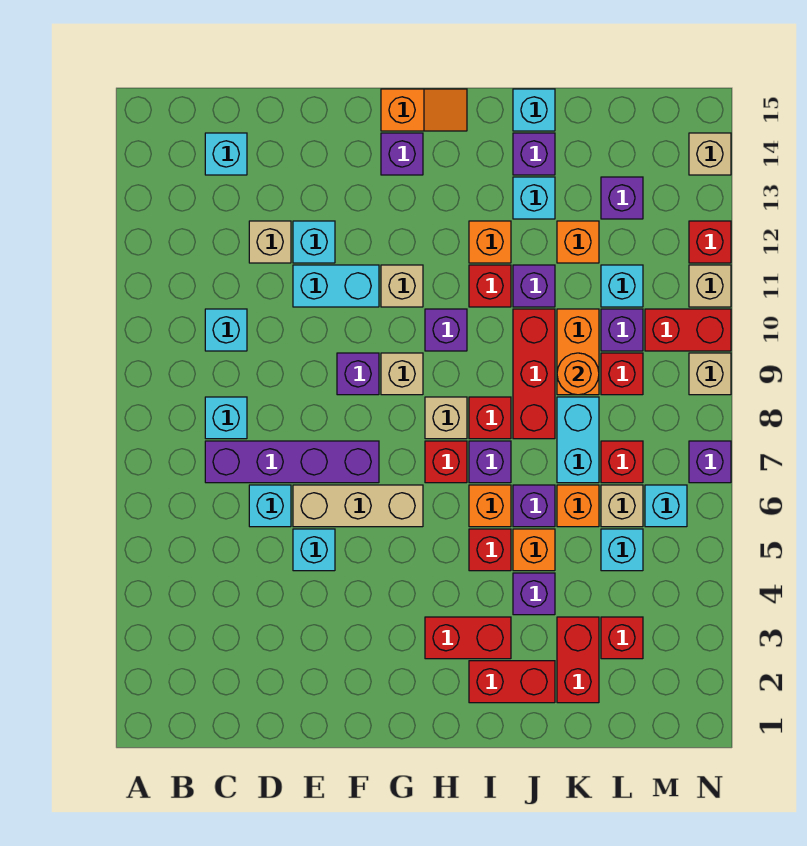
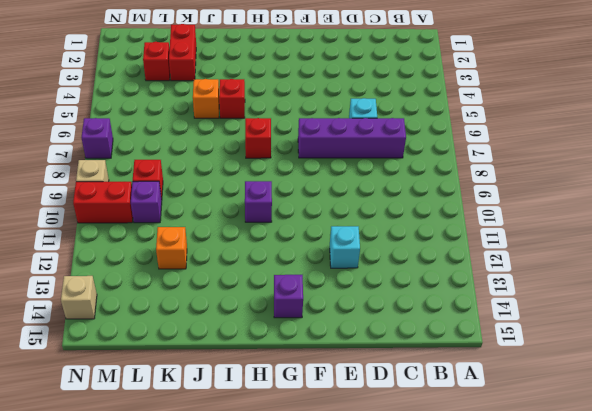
none -> cyan 1x1 brick [205,397,247,439]
none -> cyan 1x1 brick [205,309,247,351]
none -> cyan 1x1 brick [205,133,247,175]
none -> tan 1x1 brick [249,221,291,263]

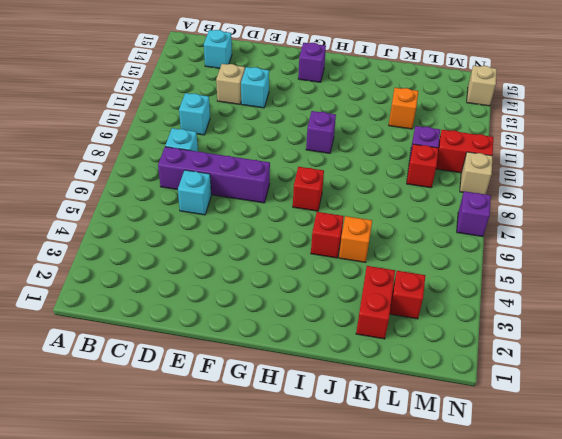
none -> cyan 1x1 brick [293,529,335,571]
none -> tan 1x3 brick [293,485,423,527]
none -> cyan 1x2 brick [293,265,379,307]
none -> purple 1x1 brick [337,353,379,395]

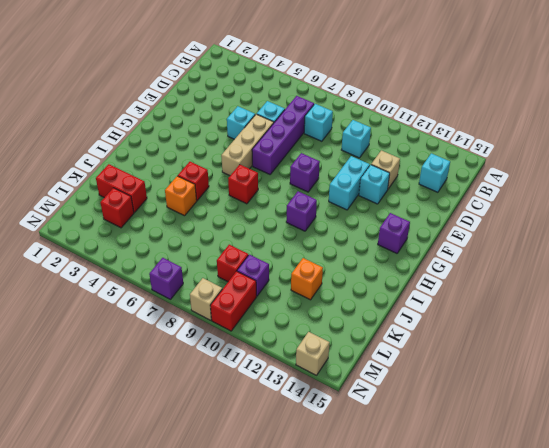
none -> tan 1x1 brick [381,353,423,395]
none -> tan 1x1 brick [381,265,423,307]
none -> orange 1x2 slope [381,89,467,131]
none -> red 1x2 brick [425,617,511,659]

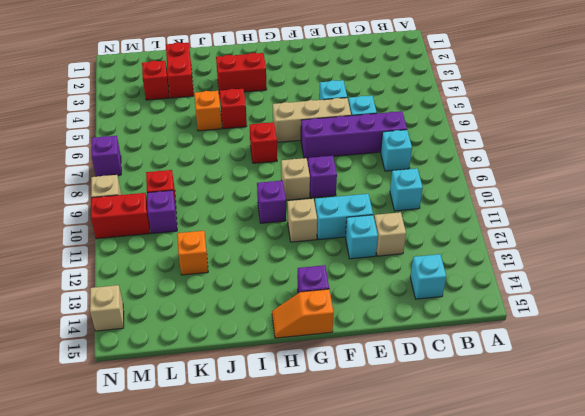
none -> tan 1x1 brick [425,397,467,439]
none -> red 1x2 brick [469,661,555,703]
none -> orange 1x1 brick [469,485,511,527]
none -> purple 1x1 brick [469,441,511,483]

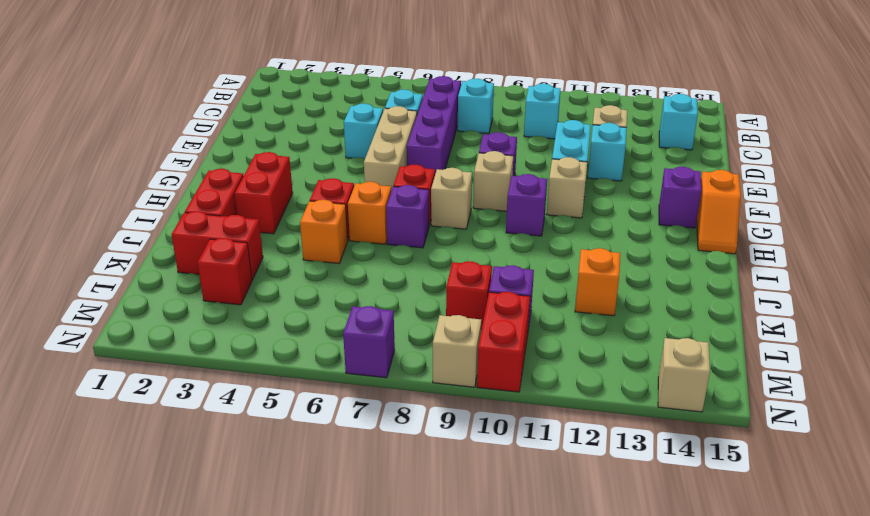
none -> red 1x1 brick [469,397,511,439]
none -> red 1x1 brick [469,265,511,307]
none -> orange 1x1 brick [469,221,511,263]
none -> purple 1x1 brick [513,573,555,615]

